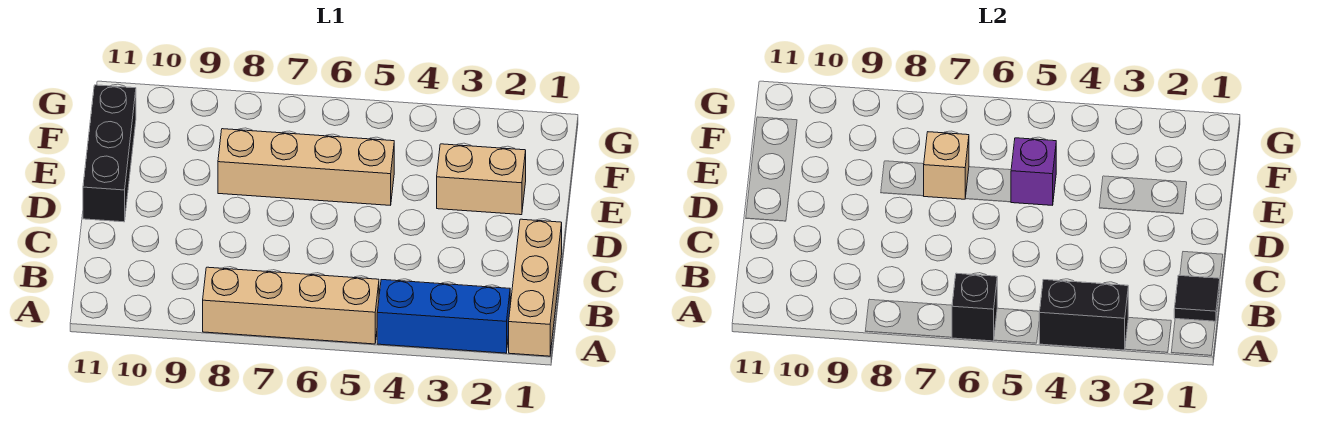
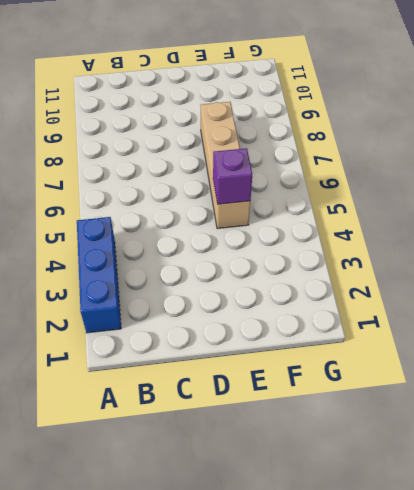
none -> tan 1x3 brick [509,219,562,356]
none -> tan 1x4 brick [203,267,379,344]

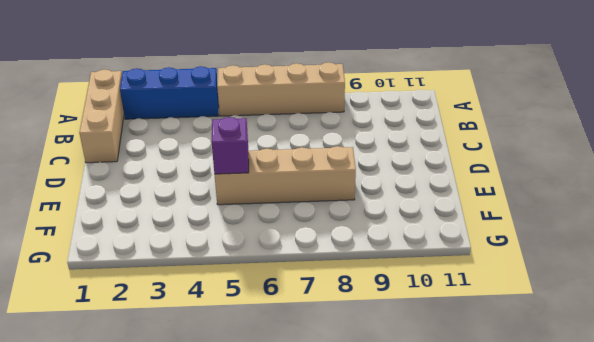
none -> black 1x3 brick [83,85,136,222]
none -> tan 1x2 brick [437,144,526,215]

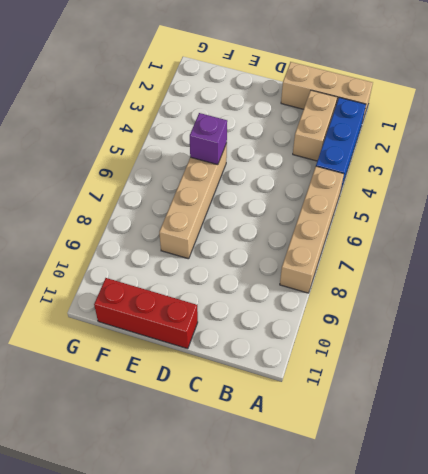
tan 1x2 brick [293,90,337,161] -> tan 1x2 brick moved to [437,144,526,215]
red 1x3 brick [94,278,198,349] -> black 1x3 brick [83,85,136,222]
none -> black 1x2 brick [1039,280,1128,350]
none -> black 1x1 brick [952,273,997,341]

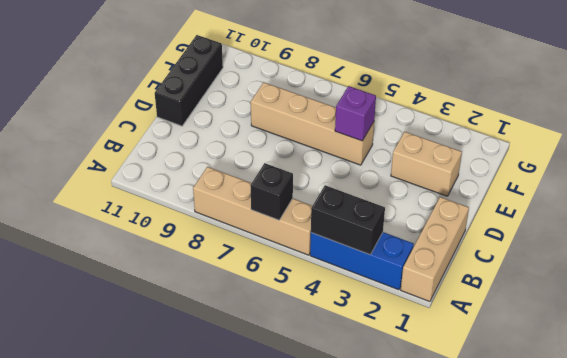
none -> black 1x1 tile [1174,275,1220,322]
none -> tan 1x1 brick [924,132,969,199]

